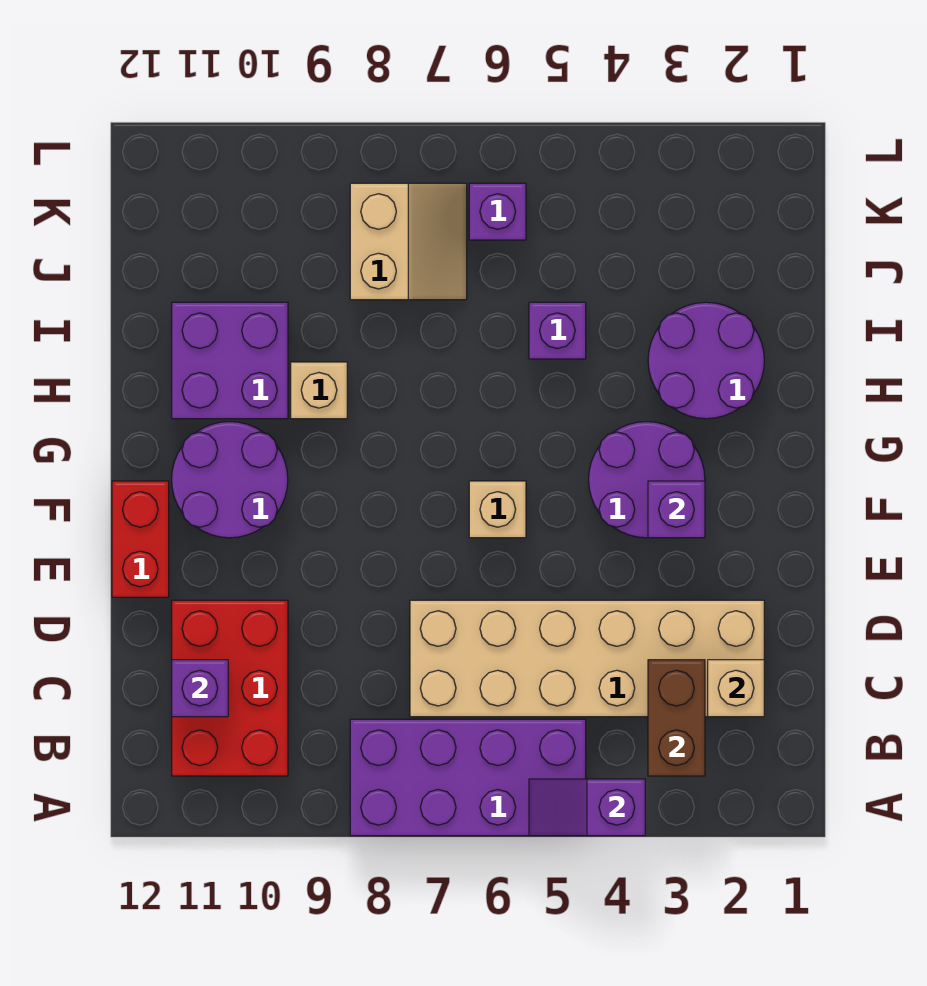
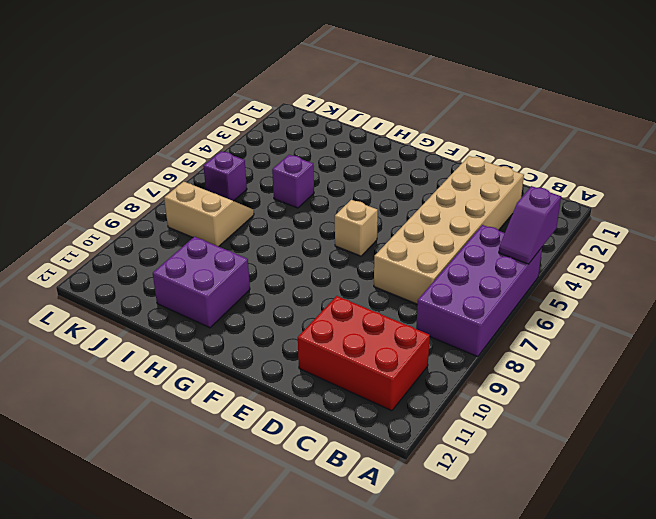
none -> red 1x2 brick [112,481,169,597]
none -> purple 2x2 round brick [589,422,705,538]
none -> purple 2x2 round brick [172,422,288,538]

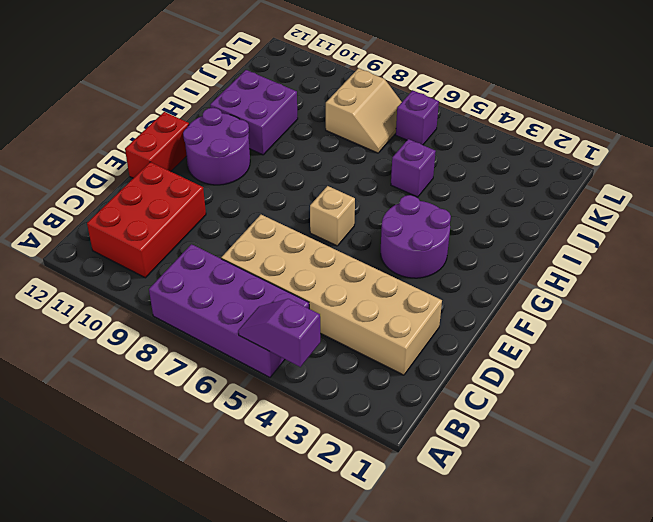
none -> purple 2x2 round brick [648,302,764,419]
none -> tan 1x1 brick [291,362,347,419]
none -> brown 1x2 brick [648,660,705,776]

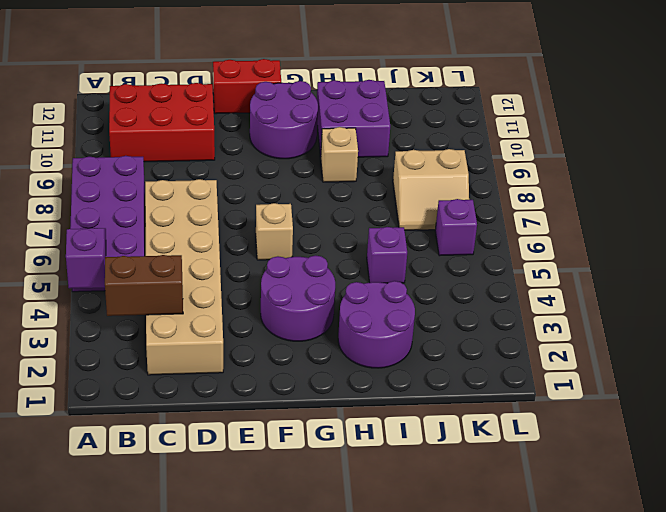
none -> tan 1x1 brick [708,660,764,717]
none -> purple 1x1 brick [172,660,228,717]
none -> purple 1x1 brick [648,481,705,538]

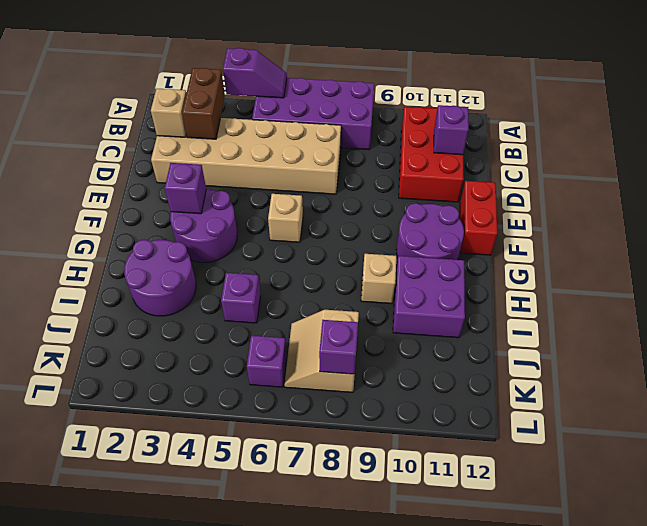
purple 1x1 brick [319,320,358,374] -> none

